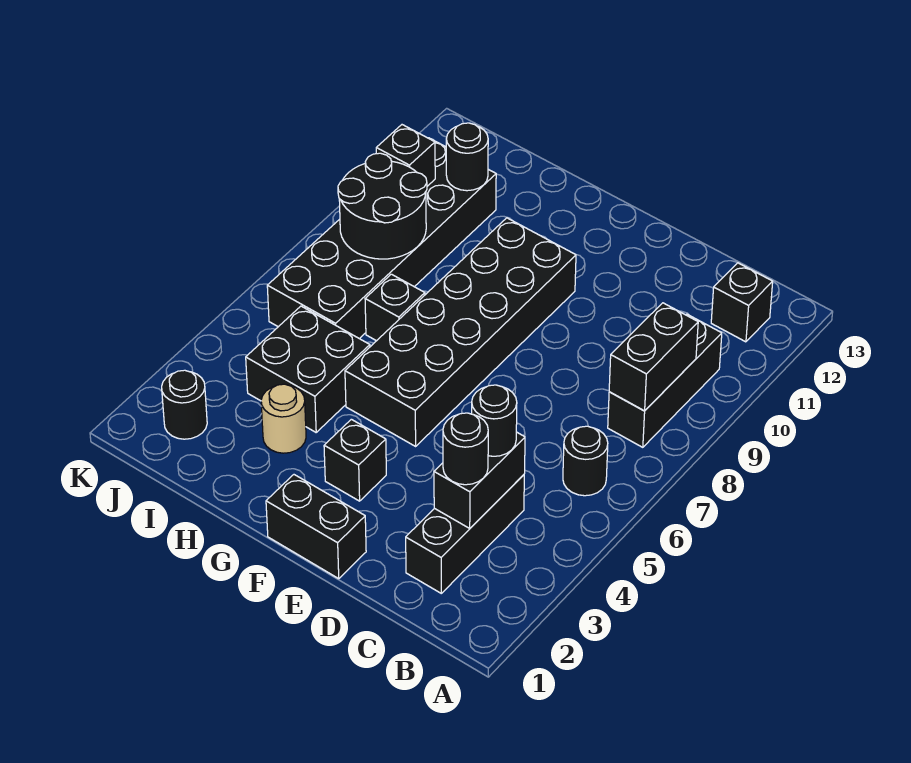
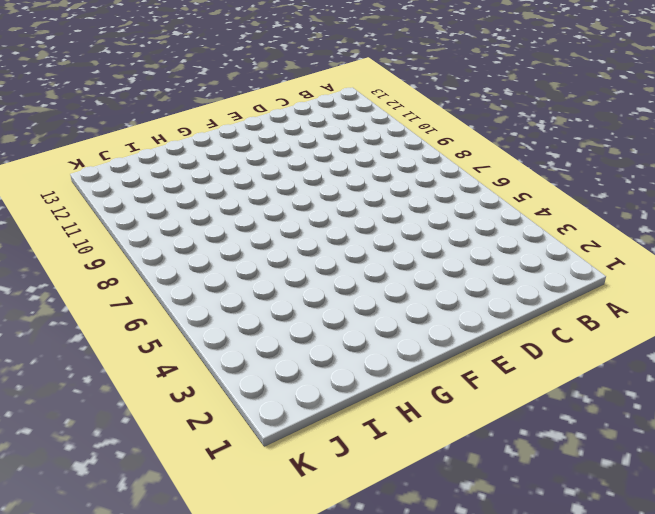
none -> black 1x1 round brick [563,426,608,496]
none -> black 1x3 brick [608,314,722,447]
none -> black 1x1 brick [711,263,773,342]

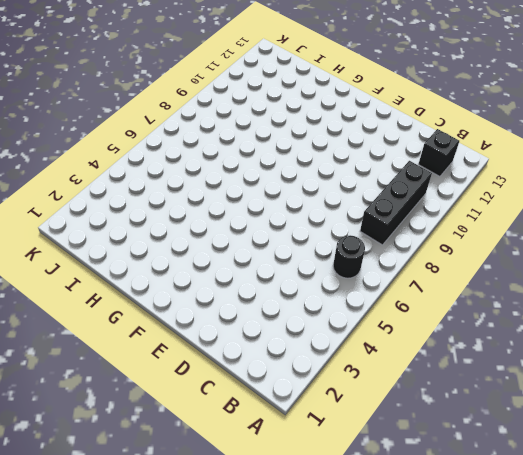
none -> black 1x3 brick [406,475,524,593]
none -> black 1x2 brick [266,475,366,578]
none -> black 1x1 brick [324,419,386,501]

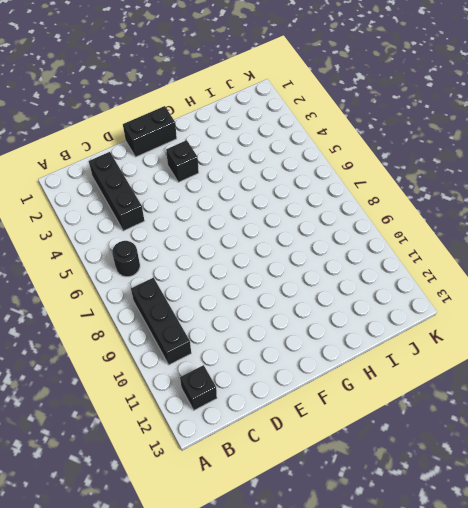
none -> black 2x6 brick [345,218,576,446]
none -> tan 1x1 round brick [261,384,306,453]
none -> black 2x2 brick [246,306,370,432]

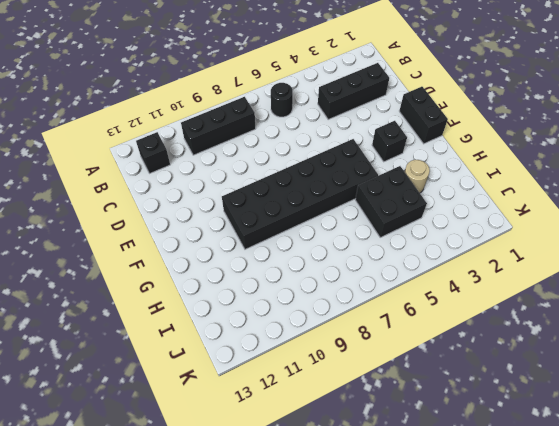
none -> black 1x1 brick [365,274,425,341]
none -> black 2x6 brick [267,138,496,339]
none -> black 1x1 round brick [162,370,207,439]

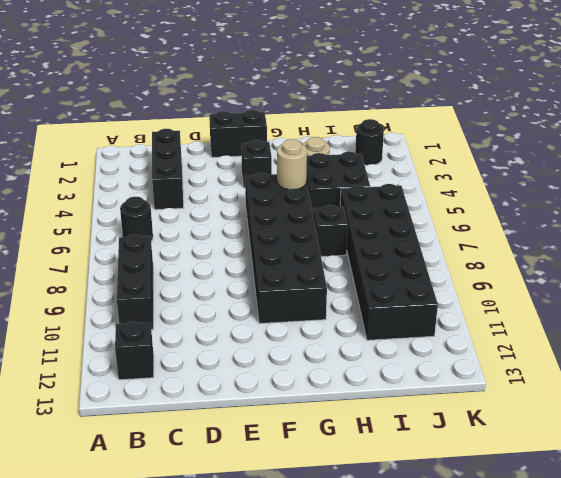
tan 1x1 round brick [277,139,307,190] -> none
none -> black 1x2 brick [609,303,698,411]
none -> black 1x2 brick [434,432,525,528]
none -> black 2x2 round brick [338,153,427,259]

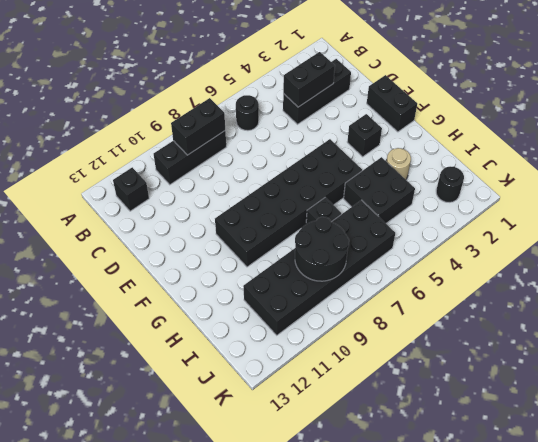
none -> black 1x1 round brick [446,123,488,191]
none -> black 1x1 brick [376,125,435,186]
none -> black 1x1 round brick [443,413,488,485]

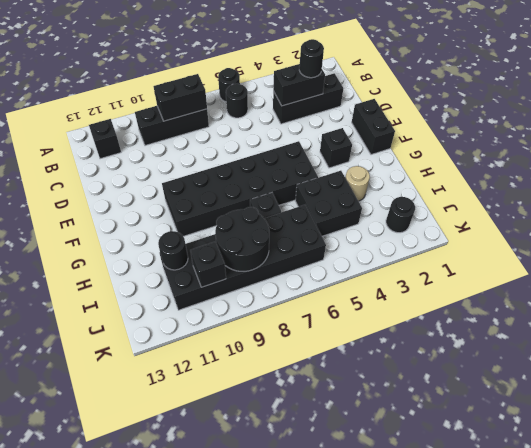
black 1x1 round brick [218,68,240,102] -> black 1x1 round brick moved to [472,385,517,456]

